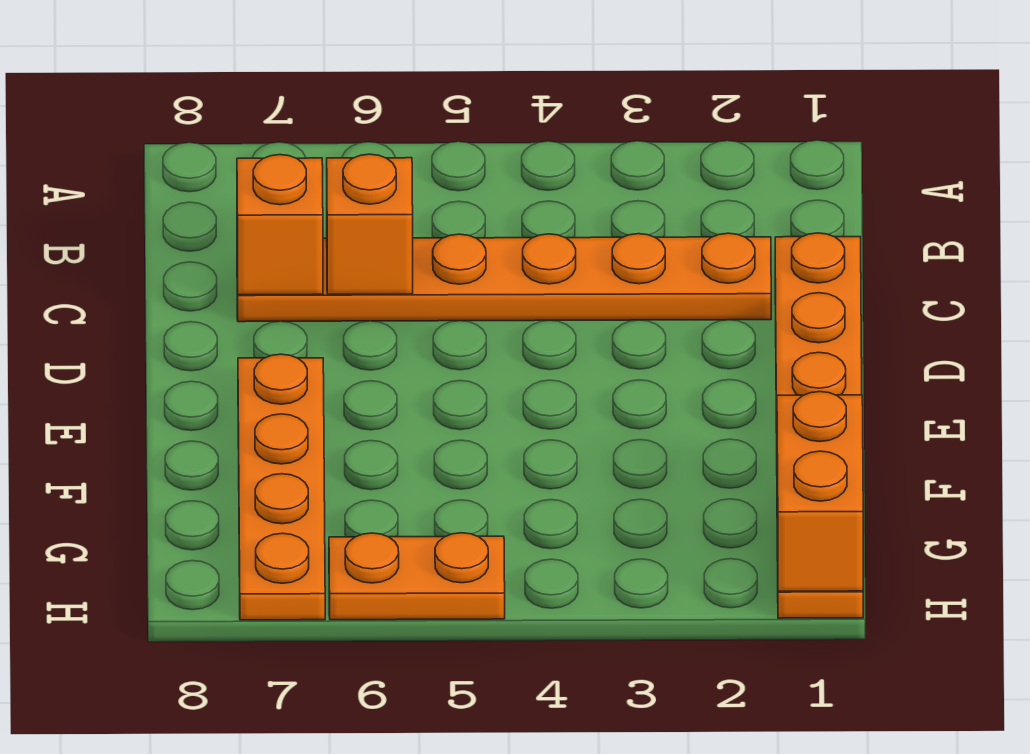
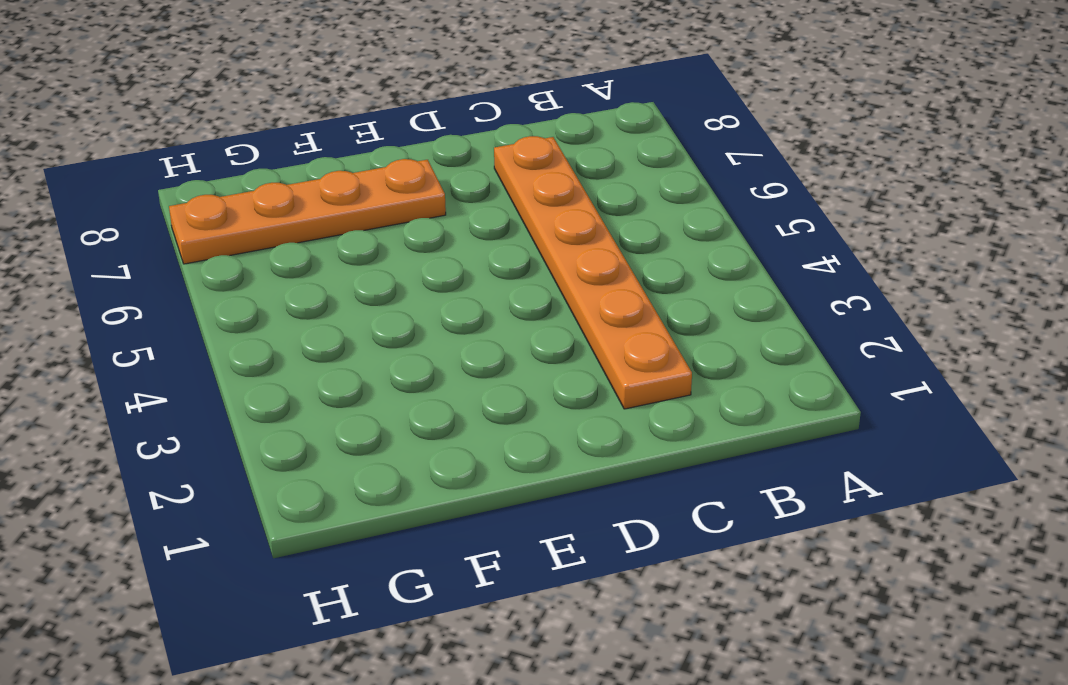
none -> orange 1x6 plate [775,233,863,618]
none -> orange 1x2 plate [329,533,505,620]

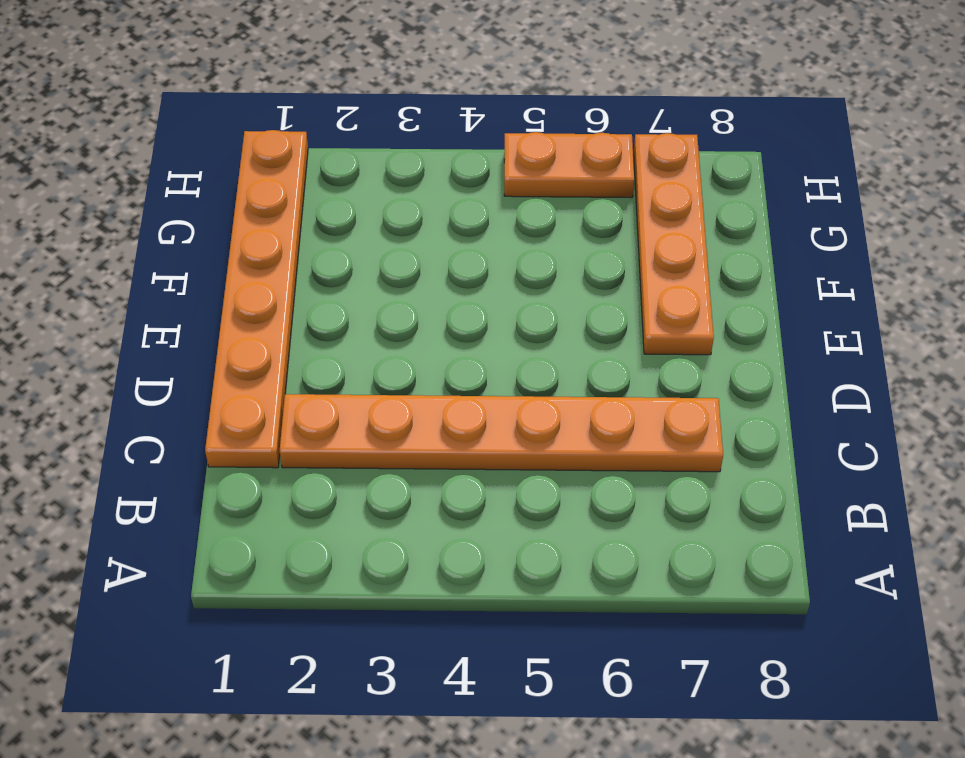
none -> orange 1x1 brick [327,154,413,294]
none -> orange 1x1 brick [237,155,323,295]

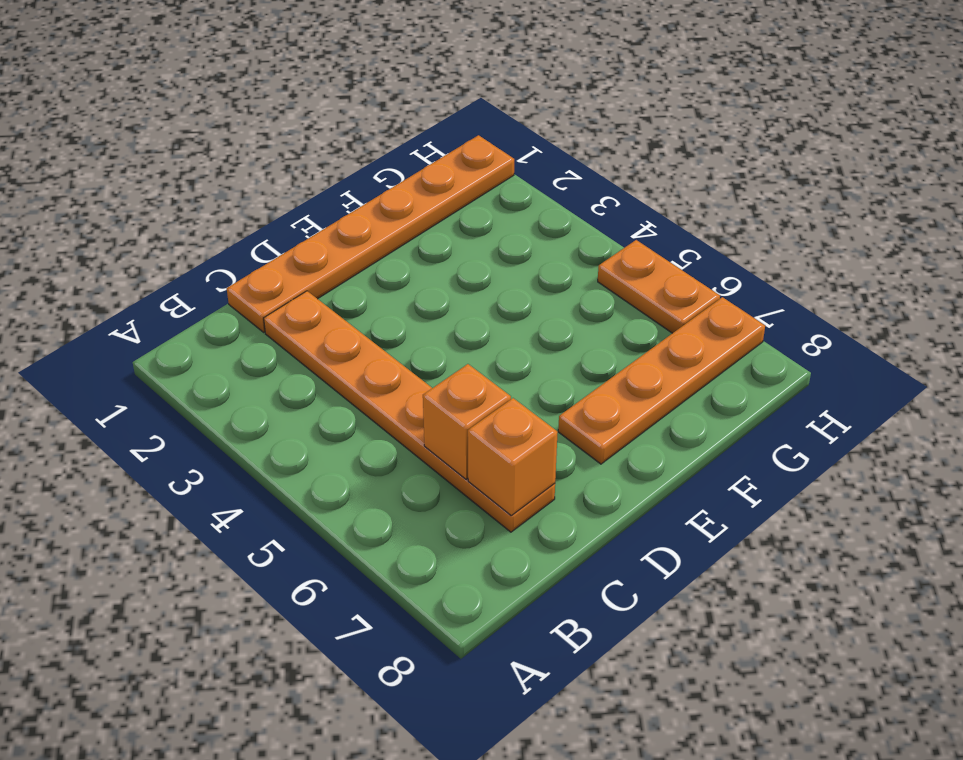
none -> orange 1x2 brick [777,392,863,591]

